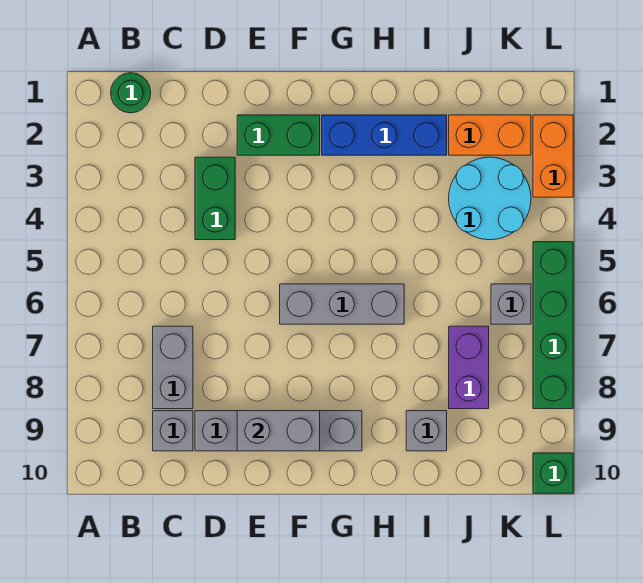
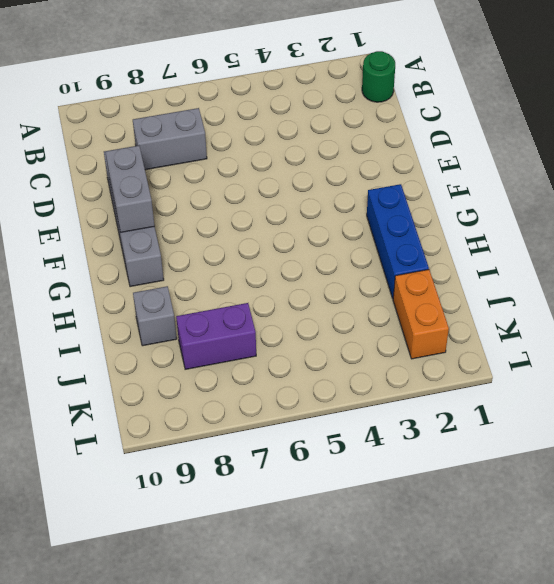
none -> grey 1x1 brick [153,411,193,451]
none -> green 1x2 brick [195,157,235,240]
none -> green 1x2 brick [237,115,320,155]

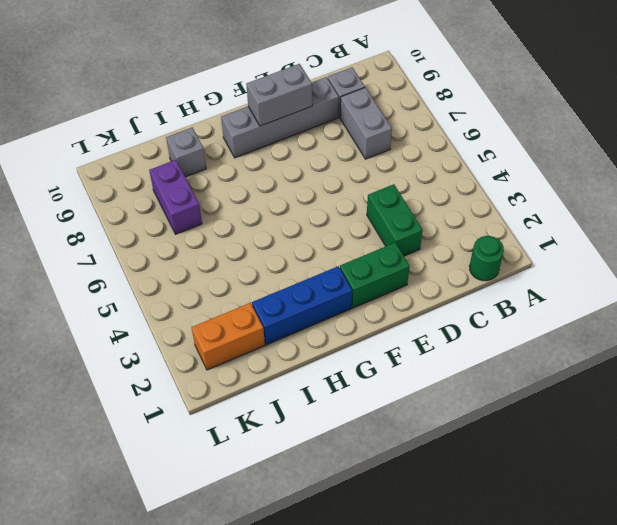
none -> grey 1x3 brick [280,284,404,324]
none -> cyan 2x2 round brick [449,157,531,240]
none -> grey 1x1 brick [491,284,531,324]

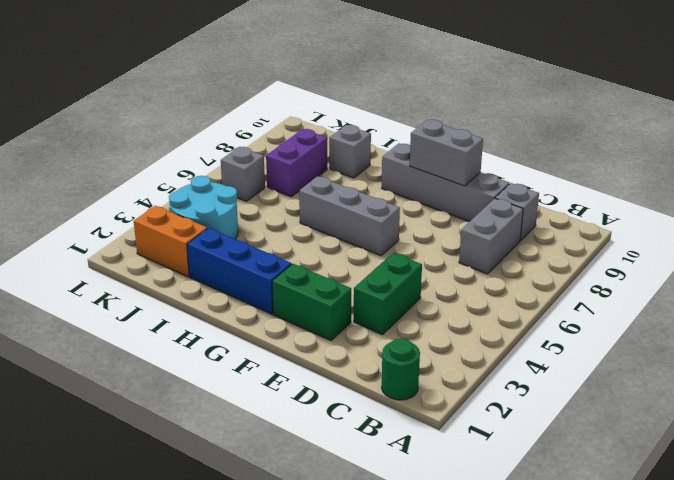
none -> orange 1x2 brick [533,115,573,197]
none -> green 1x4 brick [533,242,573,409]
none -> green 1x1 brick [533,453,573,493]

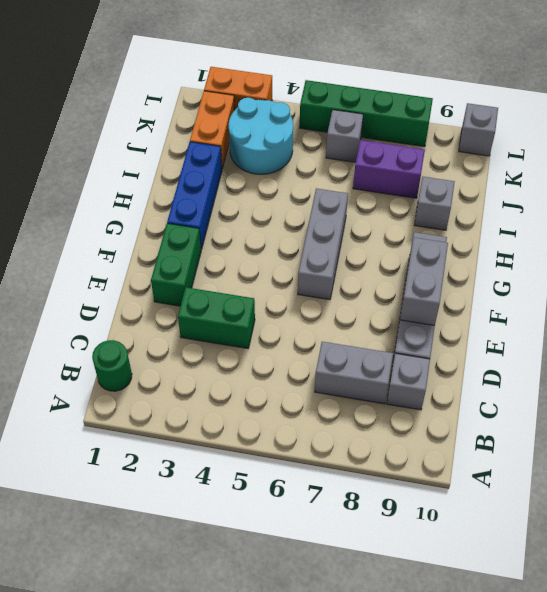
grey 1x1 brick [459,103,498,156] -> green 1x1 brick [533,453,573,493]

